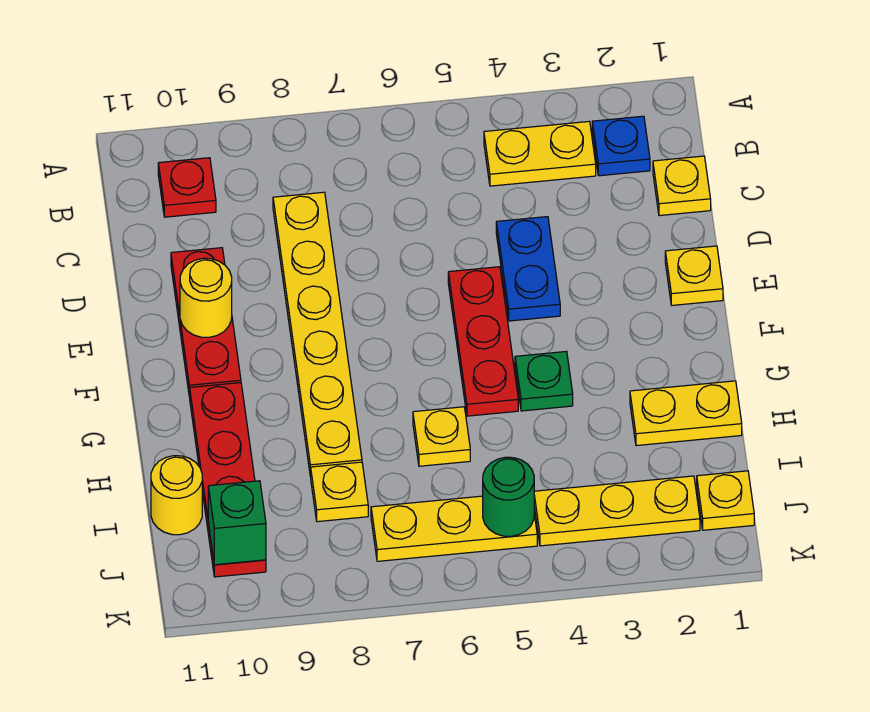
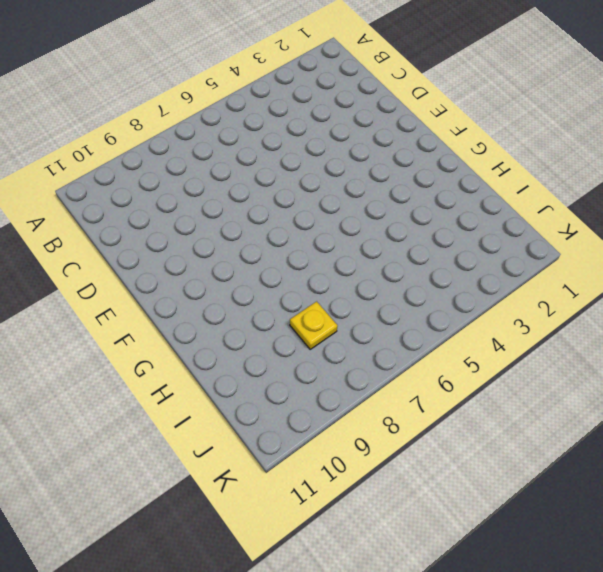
none -> blue 1x1 plate [592,116,650,176]
none -> yellow 1x2 plate [484,121,596,186]
none -> red 1x1 plate [158,158,216,217]

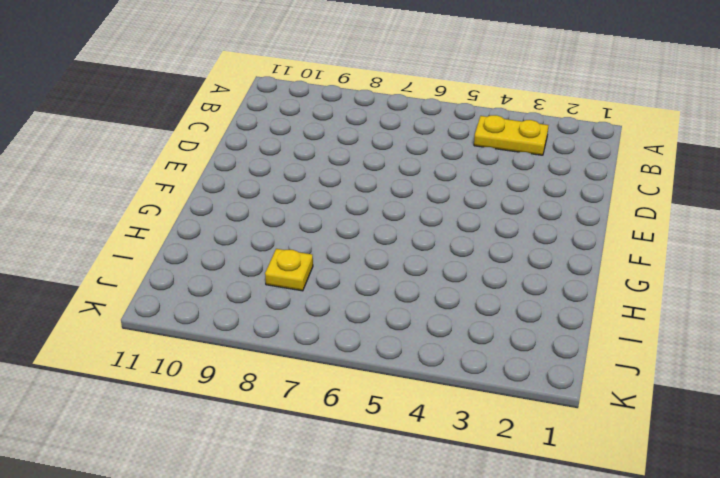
none -> blue 1x1 plate [592,116,650,176]
none -> red 1x1 plate [158,158,216,217]
none -> yellow 1x1 plate [653,156,711,216]

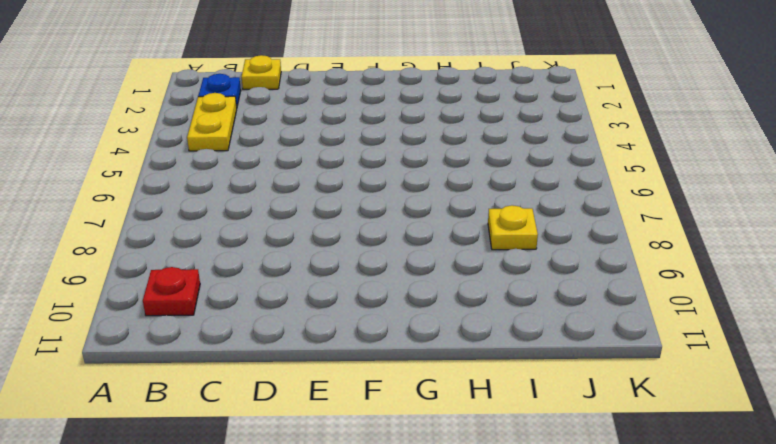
none -> yellow 1x6 plate [273,192,362,476]
none -> blue 1x2 plate [496,217,560,321]
none -> red 1x3 plate [171,248,241,397]

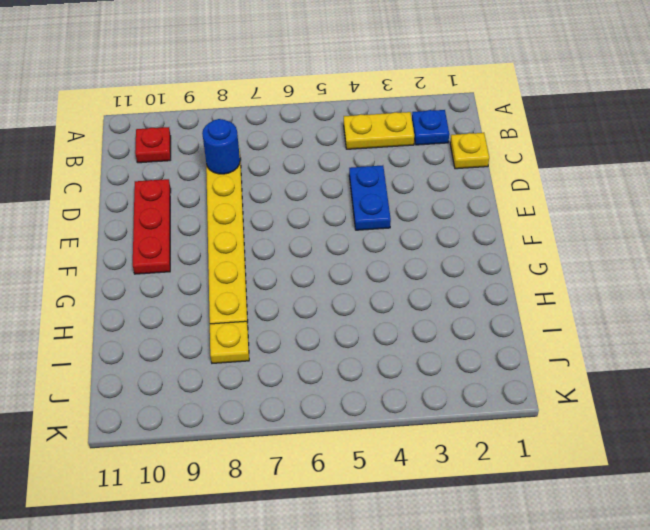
blue 1x1 round brick [202,119,240,174] -> none
none -> yellow 1x1 plate [665,246,723,305]
none -> red 1x3 plate [448,267,518,416]
none -> green 1x1 plate [515,351,573,411]

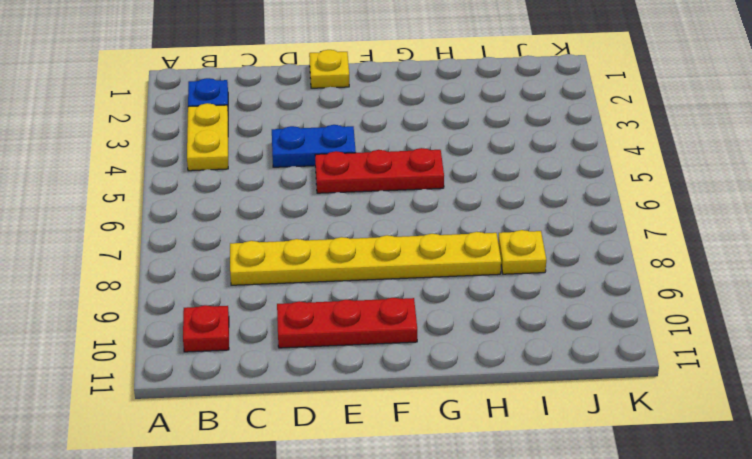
none -> yellow 1x1 plate [653,156,711,216]
none -> green 1x1 plate [515,351,573,411]
none -> red 1x4 plate [190,383,266,577]

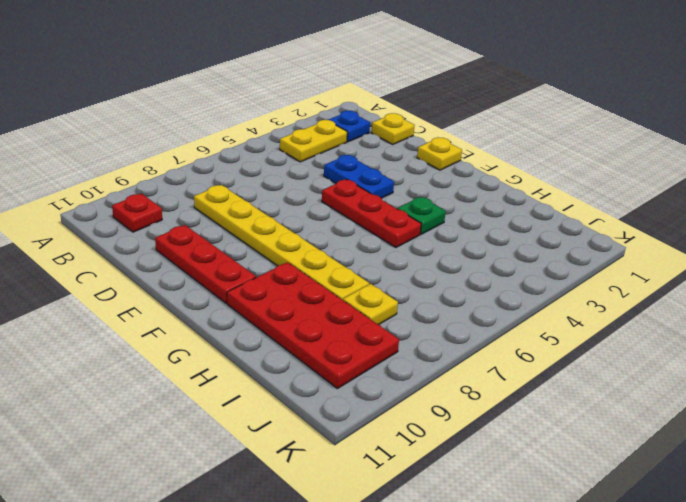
red 2x4 plate [227,262,399,389] -> red 1x4 plate [190,383,266,577]
none -> yellow 1x2 plate [630,381,742,446]
none -> yellow 1x1 plate [413,407,470,466]
none -> yellow 1x1 round brick [151,456,202,535]

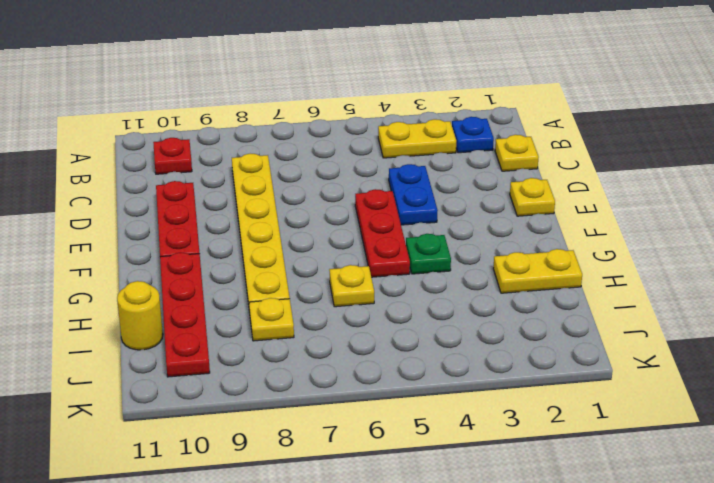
none -> yellow 1x1 plate [697,471,754,530]
none -> yellow 1x3 plate [534,476,700,546]
none -> yellow 1x3 plate [371,496,537,561]

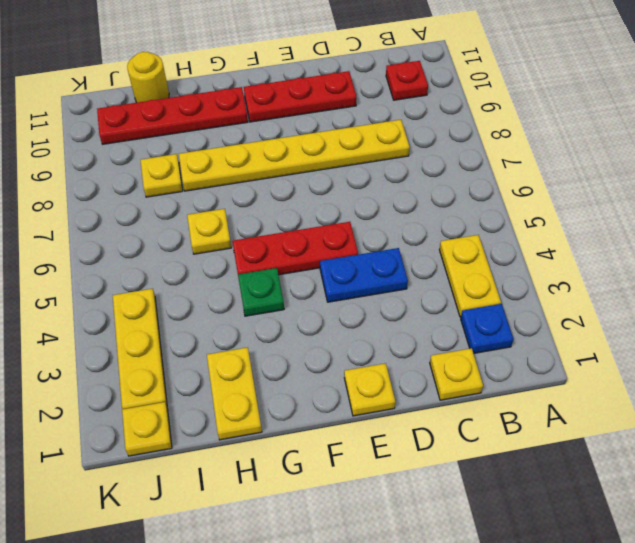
none -> yellow 1x3 plate [371,496,537,561]
none -> yellow 1x1 round brick [180,258,232,337]
none -> green 1x1 round brick [483,457,534,536]

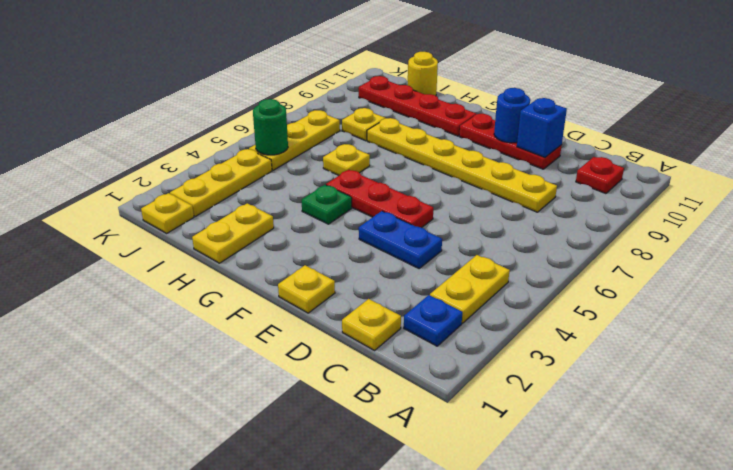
blue 1x1 brick [517,98,567,158] -> none
blue 1x1 round brick [494,88,530,143] -> yellow 1x1 round brick [180,258,232,337]
none -> green 1x1 brick [208,481,266,565]

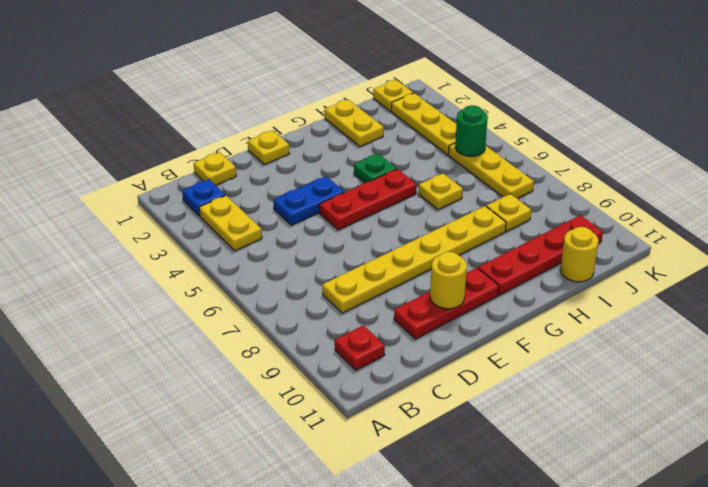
none -> green 1x1 brick [208,481,266,565]

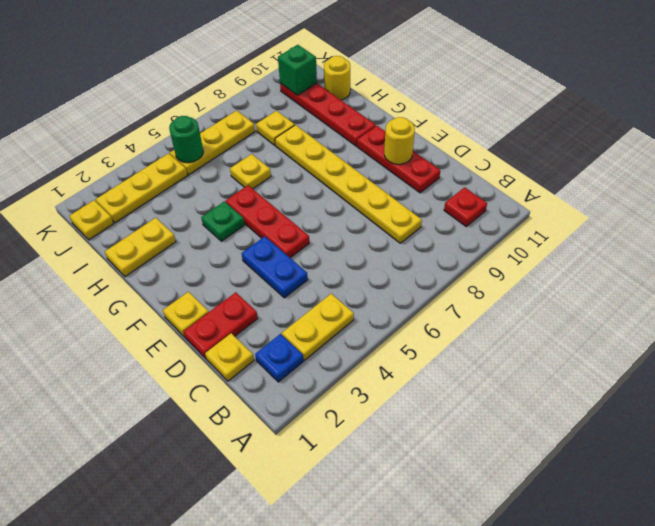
red 1x2 plate [184,292,258,359] -> none

